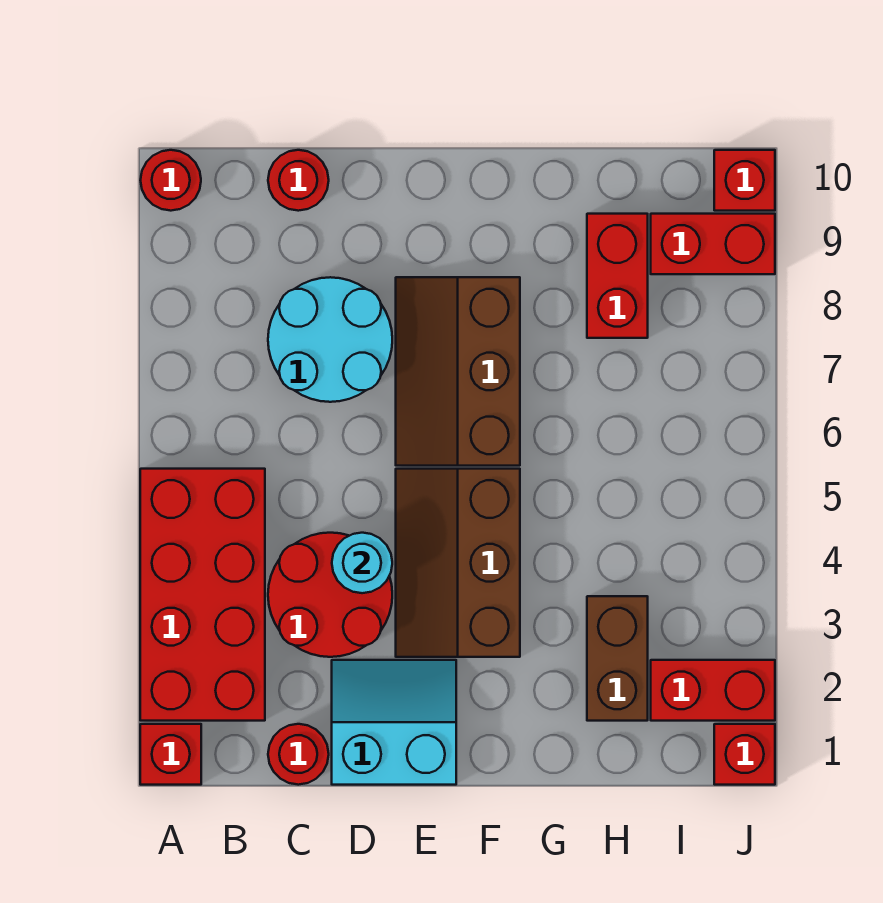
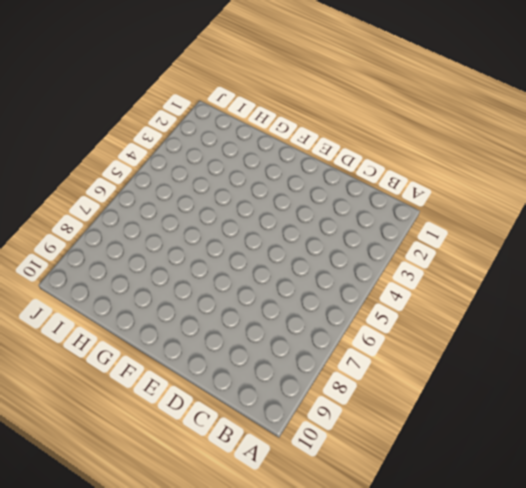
none -> red 1x1 brick [140,724,201,785]
none -> red 2x4 brick [140,469,265,721]
none -> red 1x1 round brick [140,150,201,211]

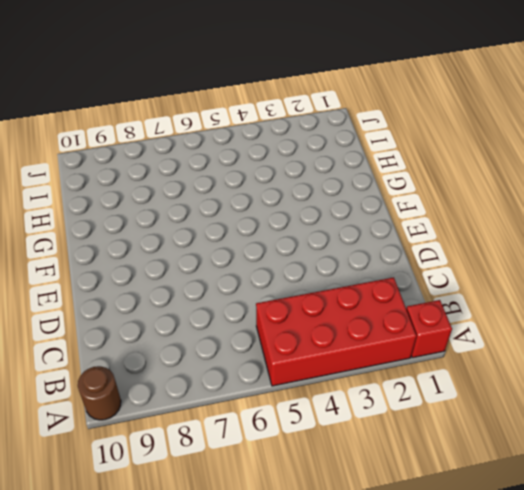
brown 1x1 round brick [78,366,121,420] -> red 1x1 round brick [140,150,201,211]
none -> red 1x1 round brick [268,724,329,785]
none -> red 2x2 round brick [268,533,392,657]
none -> cyan 2x2 round brick [268,277,392,402]

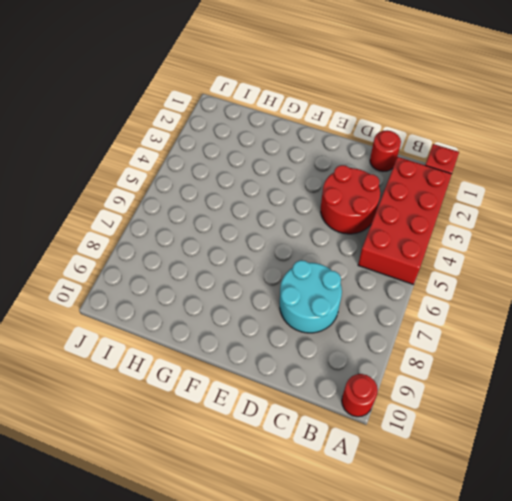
none -> red 1x1 round brick [268,150,329,211]
none -> cyan 2x2 slope [332,660,456,785]
none -> brown 2x3 slope [396,469,520,657]

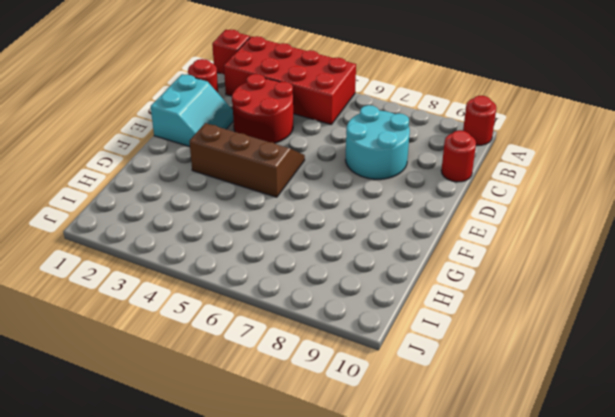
none -> brown 2x3 slope [396,277,520,466]
none -> brown 1x2 brick [587,596,648,721]
none -> red 1x2 brick [587,214,648,338]

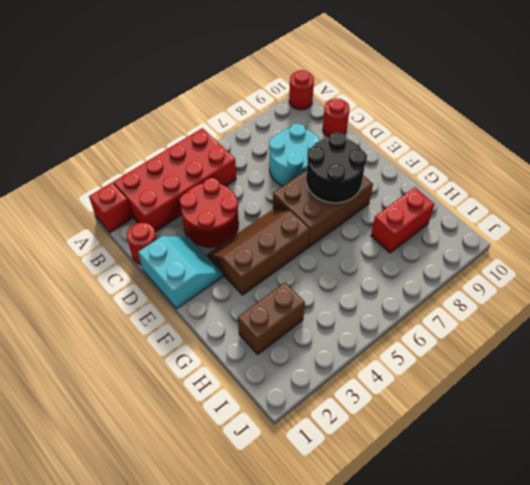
brown 2x3 brick [273,170,373,247] -> brown 2x3 slope [396,277,520,466]
black 2x2 round brick [306,132,367,203] -> none
none -> red 1x2 brick [651,660,775,721]
none -> red 1x2 brick [651,214,775,274]
none -> red 1x1 brick [714,724,775,785]

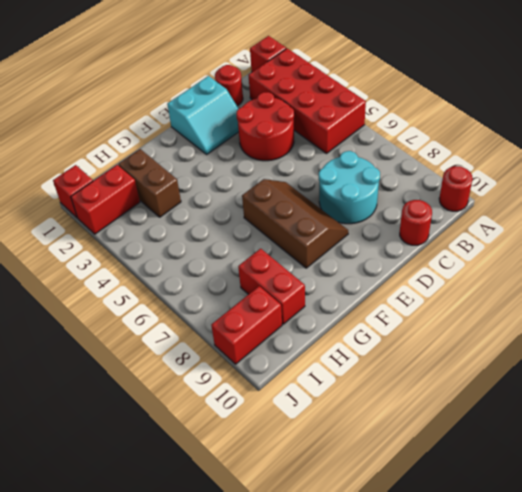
none -> brown 2x3 slope [396,469,520,657]
none -> red 1x1 brick [714,150,775,211]
none -> cyan 1x1 round brick [332,533,392,593]

